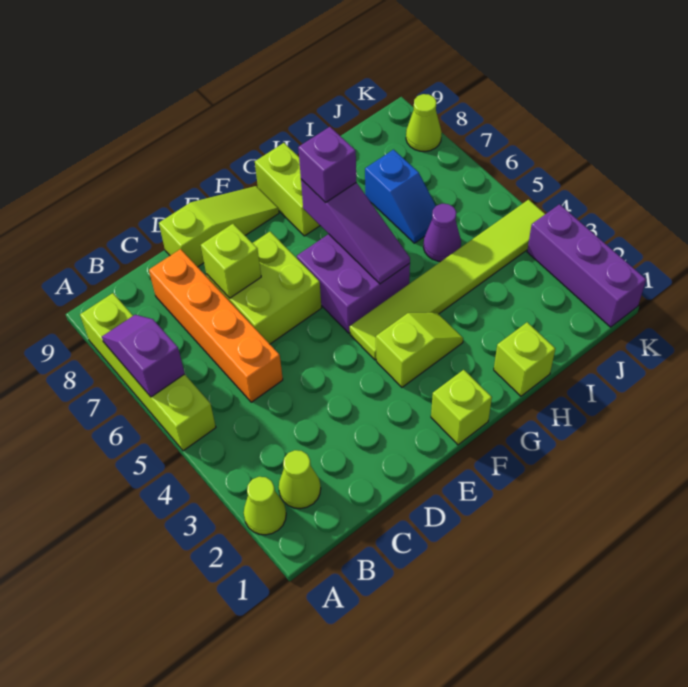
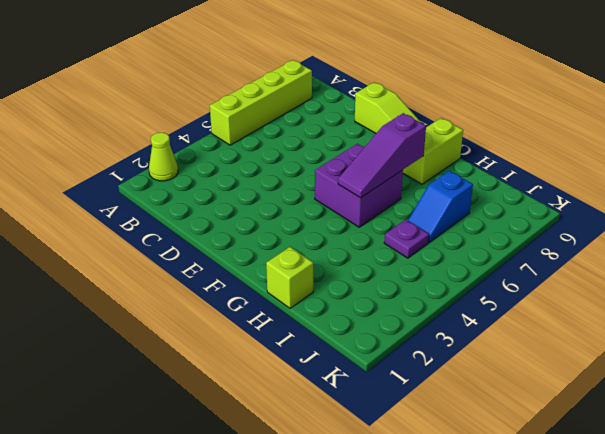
purple 1x1 plate [384,220,429,258] -> purple 1x1 cone [423,204,461,262]
none -> lime 1x1 cone [279,450,321,509]
none -> orange 1x4 brick [149,249,283,402]
none -> lime 2x2 brick [206,232,321,344]

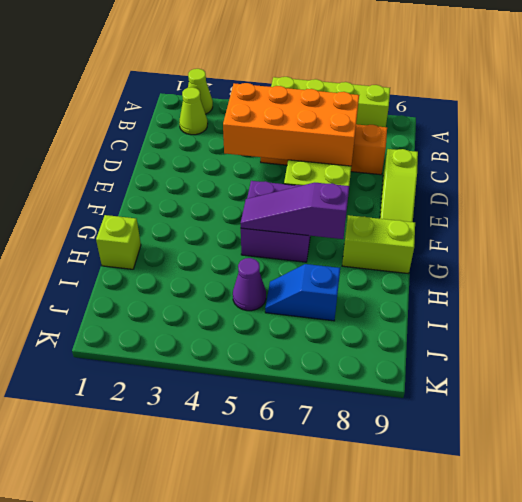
orange 2x4 brick [223,83,359,166] -> lime 1x1 brick [201,224,261,298]
none -> lime 1x1 brick [431,370,492,445]
none -> lime 1x2 slope [376,313,463,387]
none -> lime 1x6 tile [350,200,545,360]

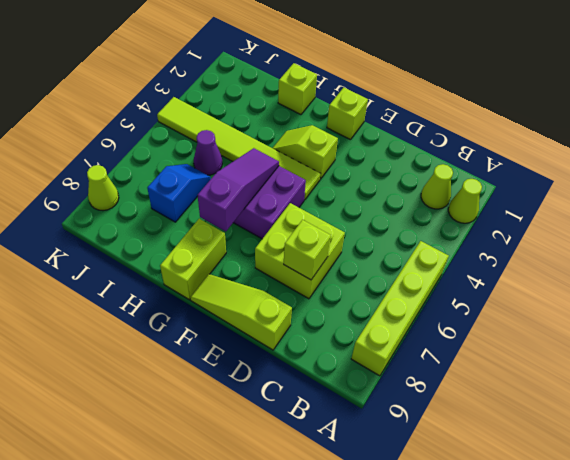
none -> orange 1x4 brick [149,249,283,402]
none -> purple 1x3 brick [527,204,646,327]
none -> purple 1x2 slope [102,315,185,397]

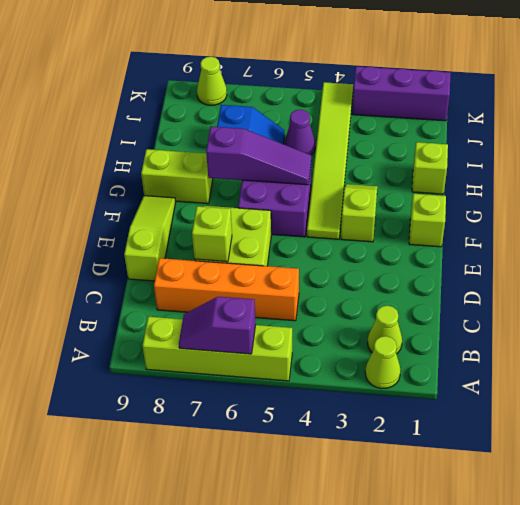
none -> purple 1x1 brick [298,127,356,203]

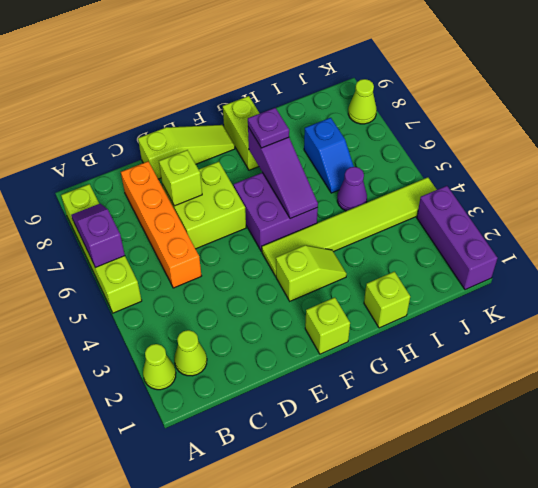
purple 1x1 plate [248,108,289,148] -> purple 1x1 brick [298,127,356,203]

